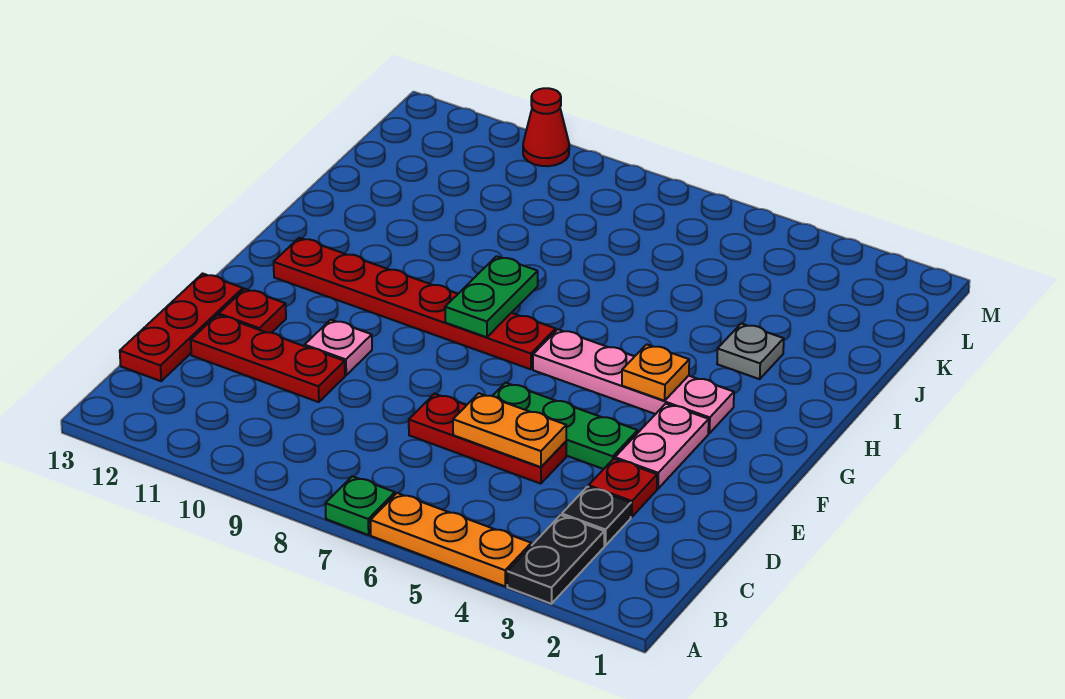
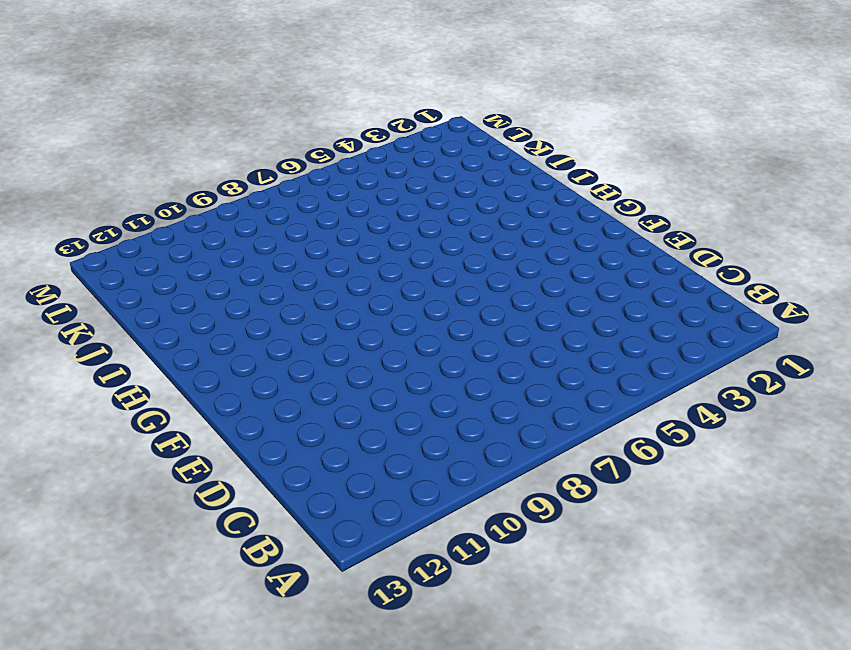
none -> black 1x2 plate [507,515,604,604]
none -> orange 1x3 plate [370,493,531,586]
none -> green 1x1 plate [325,476,395,535]

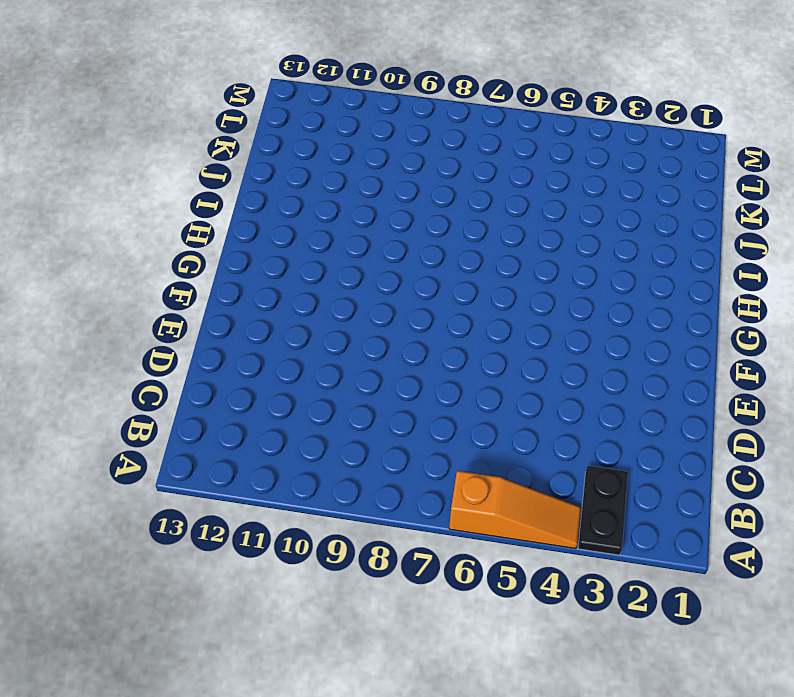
orange 1x3 slope [449,471,581,548] -> orange 1x3 plate [370,493,531,586]
none -> green 1x1 plate [325,476,395,535]
none -> black 1x1 plate [562,487,631,545]
none -> red 1x3 plate [120,274,243,381]

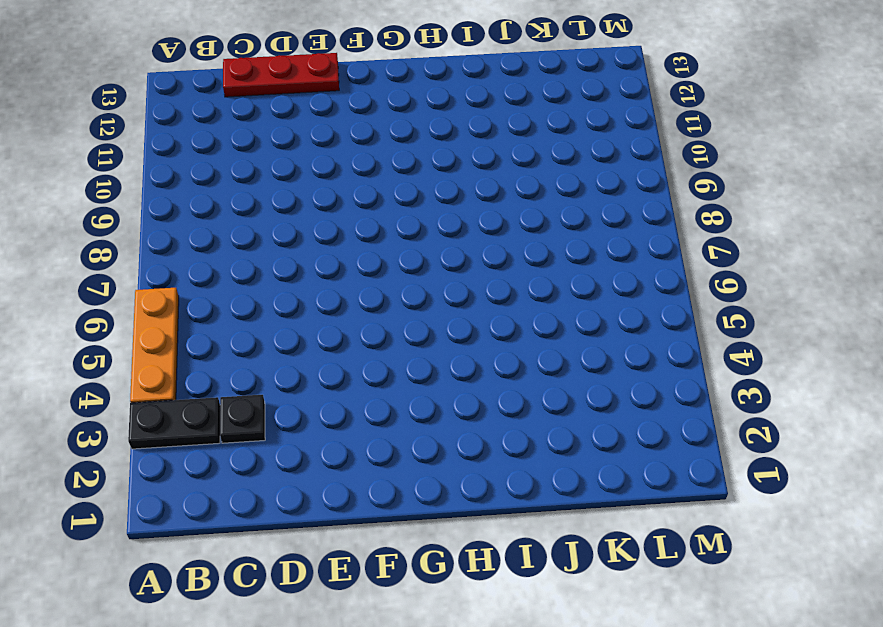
none -> green 1x1 plate [325,476,395,535]
none -> red 1x1 plate [589,459,657,517]
none -> red 1x3 plate [409,394,566,484]

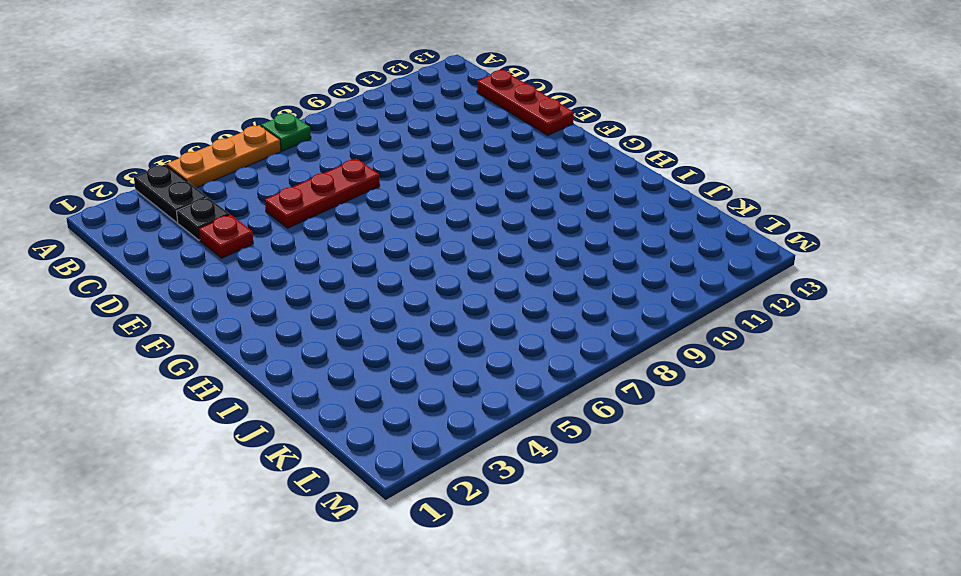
none -> red 1x3 plate [191,315,345,402]
none -> pink 1x2 plate [615,404,709,489]
none -> green 1x3 plate [493,383,638,469]

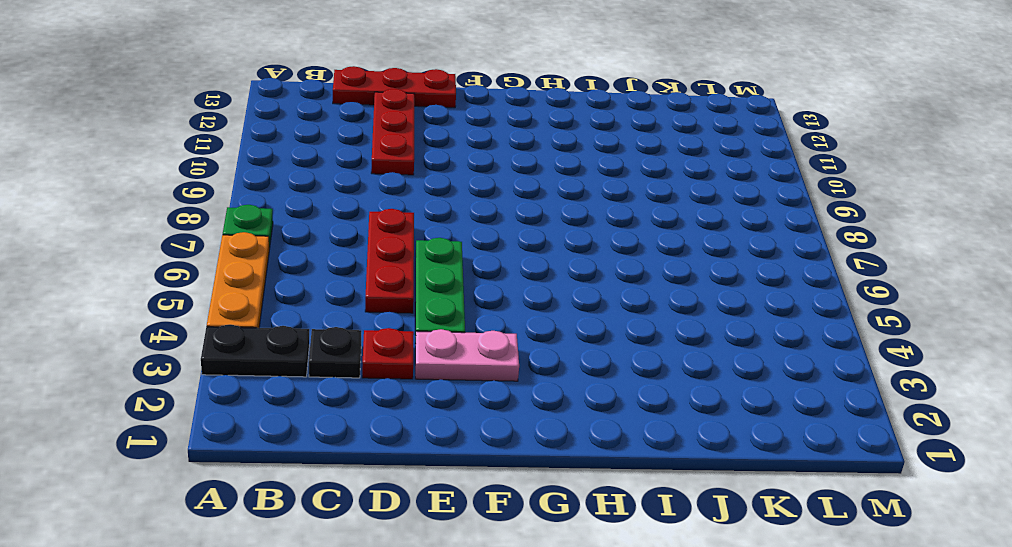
none -> pink 1x1 plate [305,320,372,375]
none -> red 1x1 plate [219,289,286,333]
none -> pink 1x4 plate [533,329,734,433]

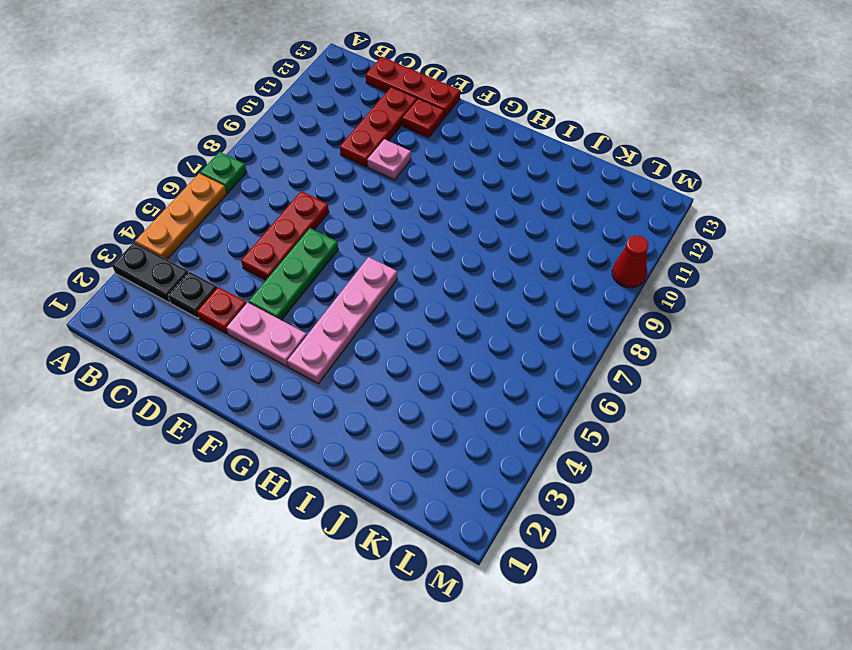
none -> red 1x6 plate [274,238,556,369]
none -> grey 1x1 plate [717,323,784,379]
none -> orange 1x2 plate [453,393,566,467]

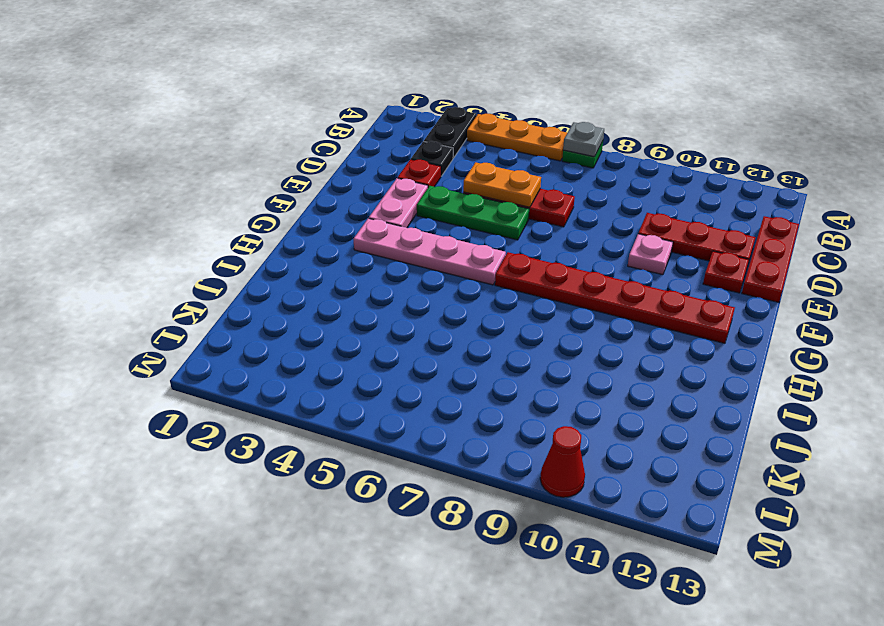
grey 1x1 plate [563,122,604,157] -> grey 1x1 plate moved to [717,323,784,379]
none -> orange 1x1 plate [622,344,689,401]
none -> green 1x2 plate [445,256,538,337]

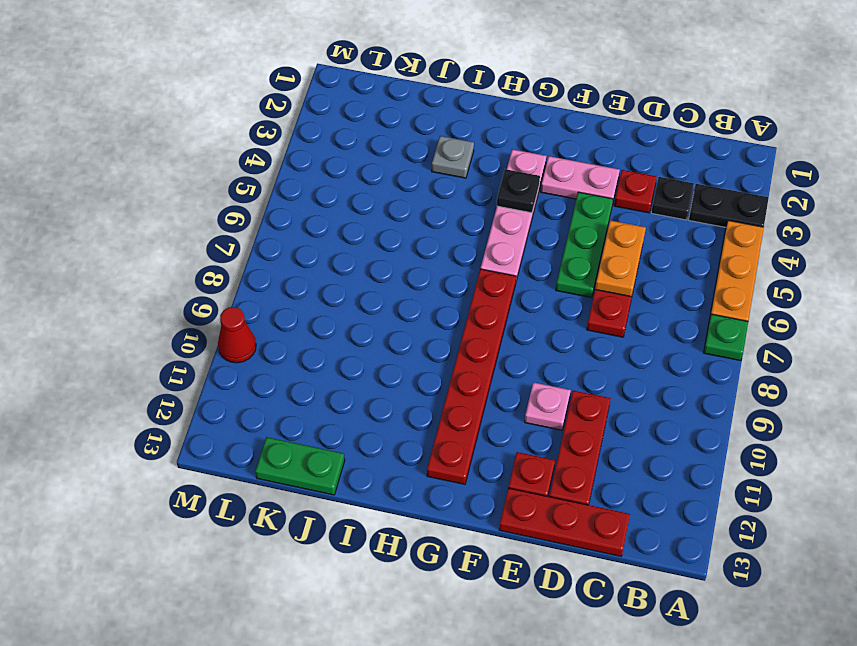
black 1x1 plate [497,169,540,213] -> orange 1x1 plate [622,344,689,401]
green 1x2 plate [255,437,345,495] -> green 1x2 plate moved to [445,256,538,337]

